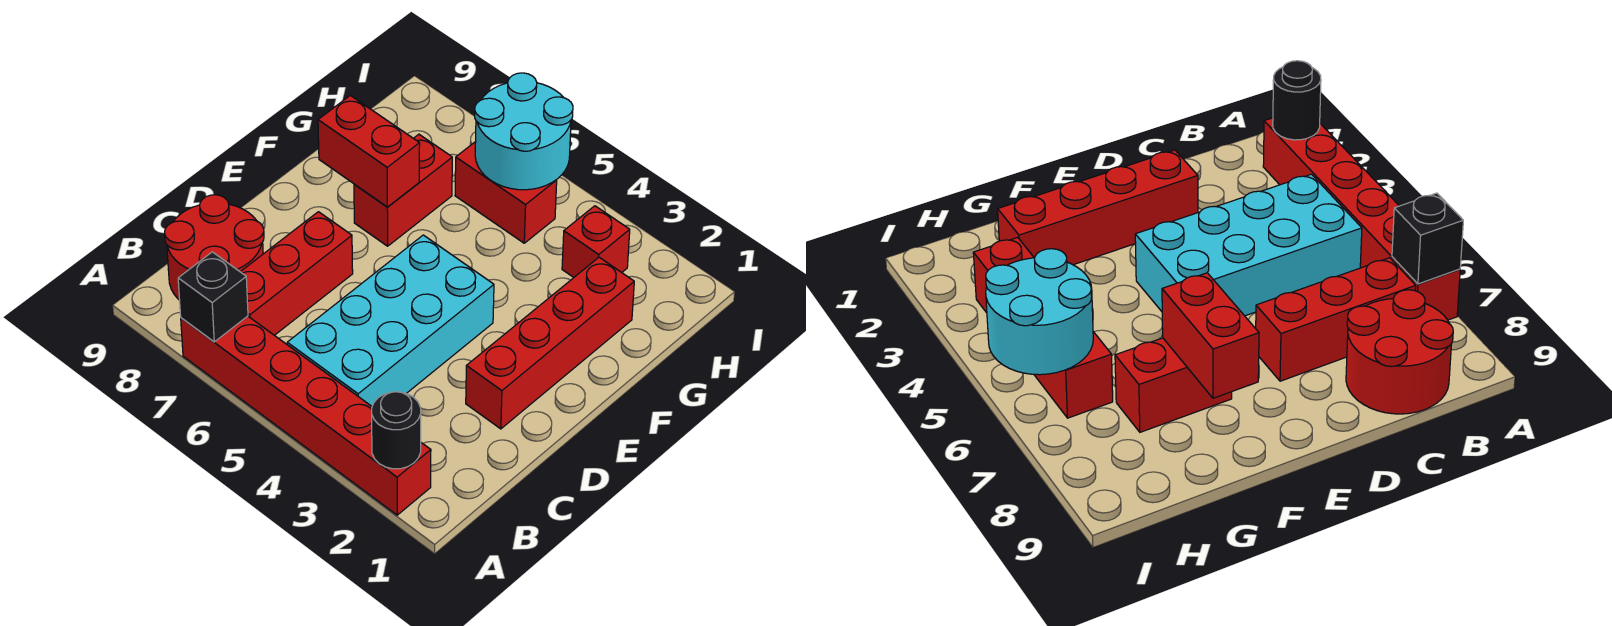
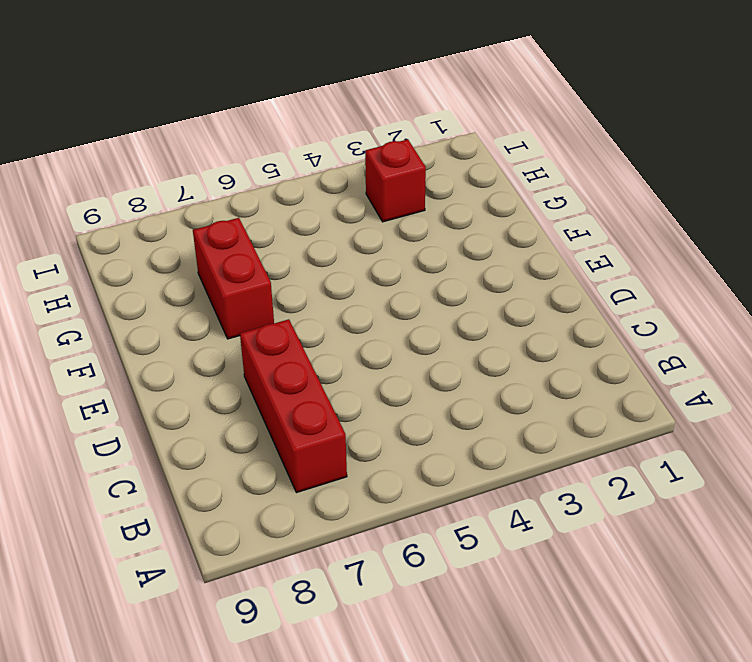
none -> red 1x6 brick [181,316,431,515]
none -> cyan 2x4 brick [287,235,494,406]
none -> red 2x2 round brick [165,195,264,300]

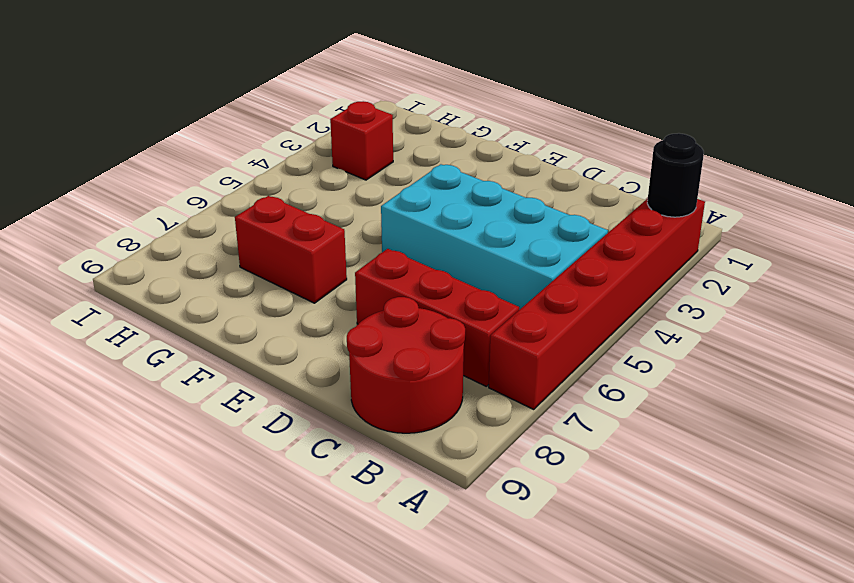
none -> red 1x4 brick [466,257,634,429]
none -> red 1x2 brick [455,142,557,243]
none -> black 1x1 brick [178,252,248,342]

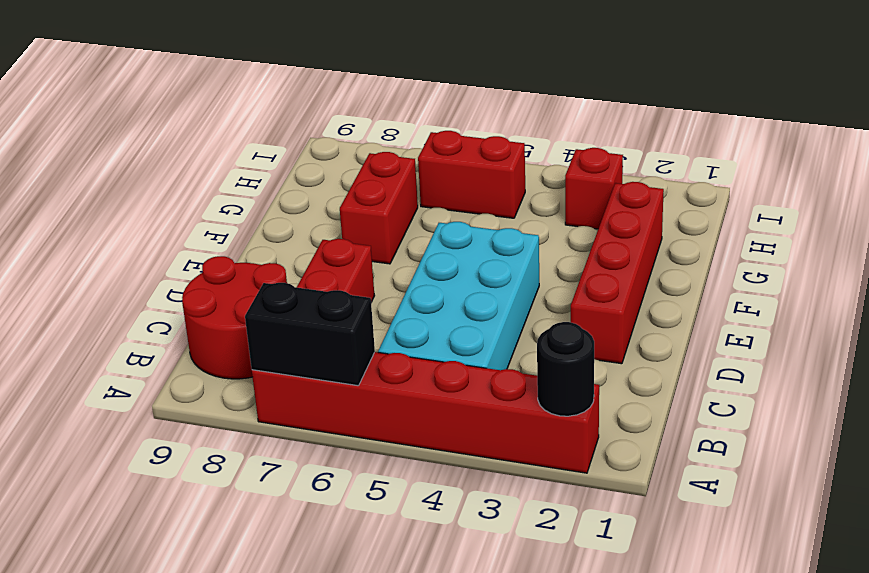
black 1x2 brick [245,283,375,386] -> black 1x1 brick [178,252,248,342]
none -> red 1x2 brick [318,95,420,207]
none -> cyan 2x2 round brick [475,73,573,190]

